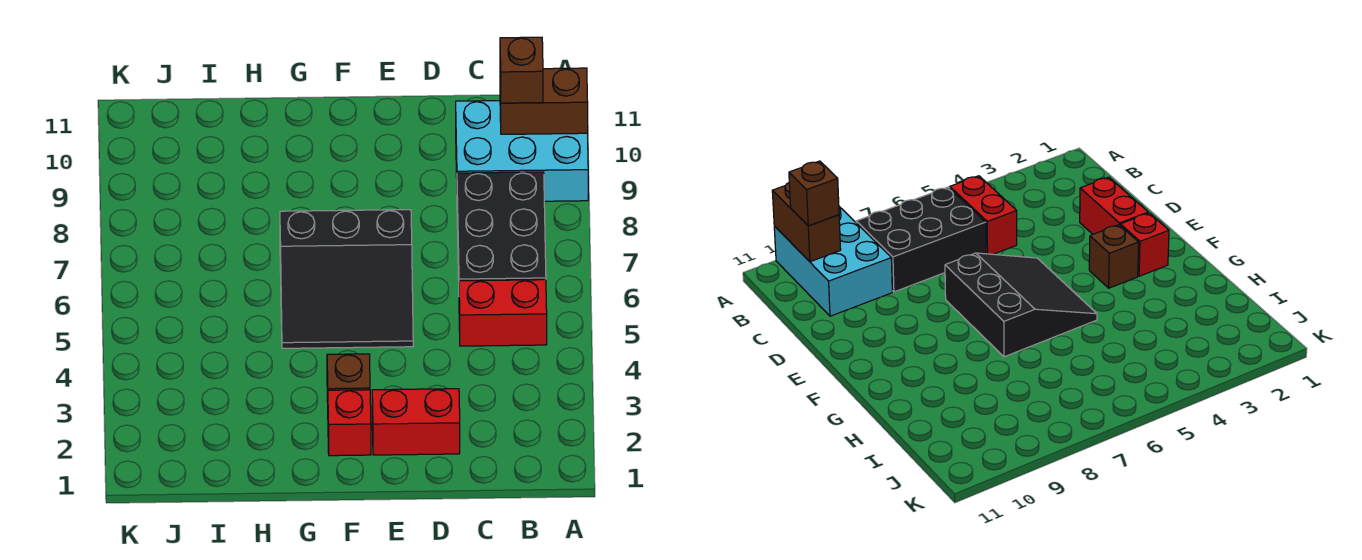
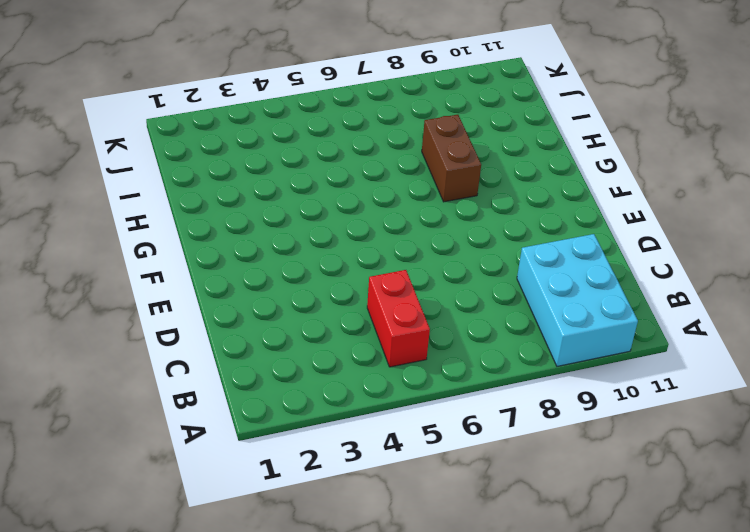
brown 1x2 brick [422,115,481,202] -> brown 1x2 brick moved to [500,68,588,134]
none -> black 2x3 brick [457,172,546,281]
none -> red 1x2 brick [372,389,460,455]

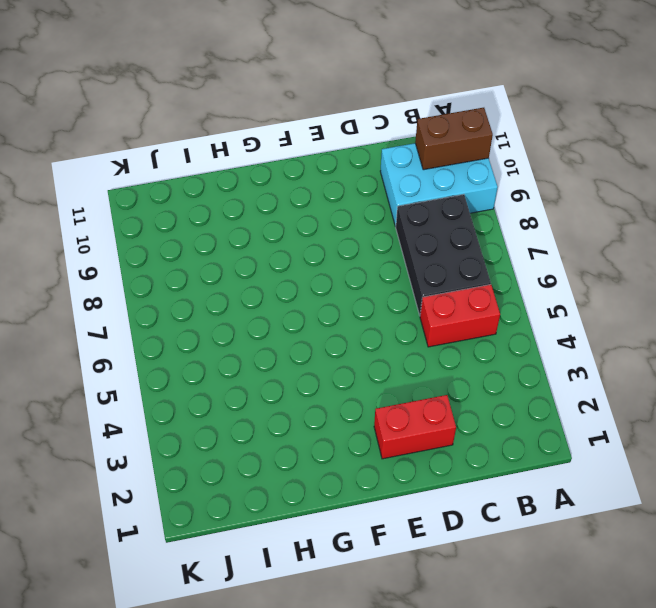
none -> black 3x3 slope [280,210,413,348]
none -> red 1x1 brick [328,390,371,456]

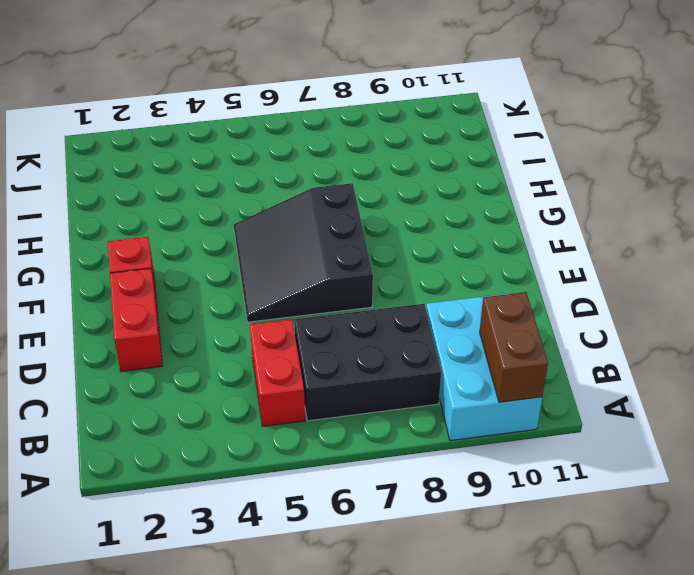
none -> brown 1x1 brick [327,354,370,403]
none -> brown 1x1 brick [500,37,543,103]

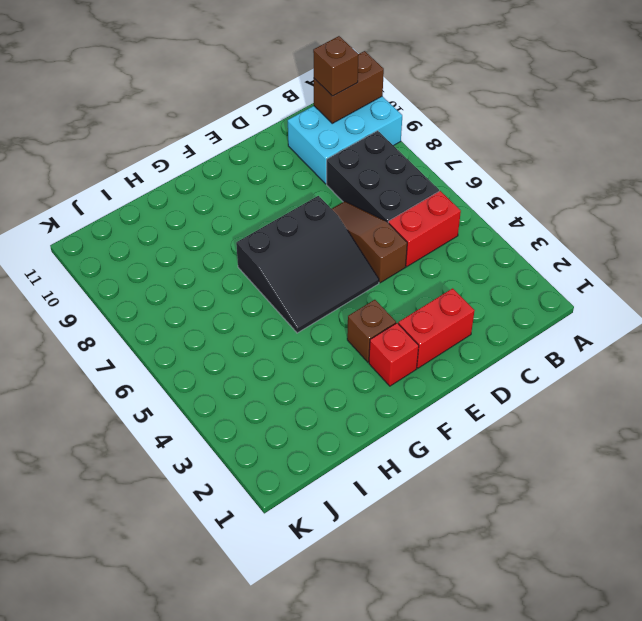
brown 1x3 slope [332,201,407,283] -> none

